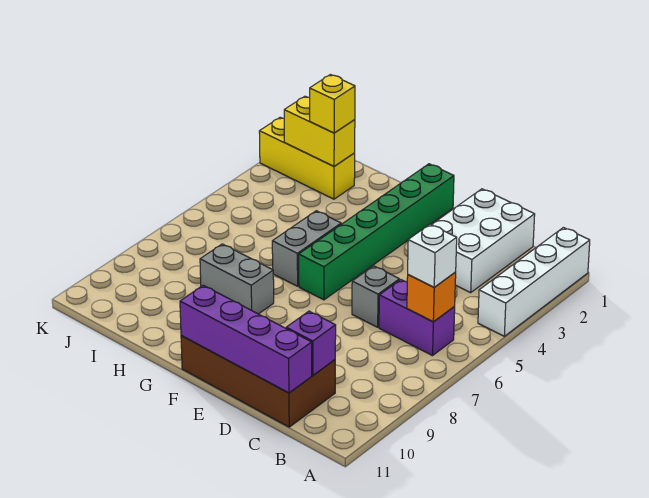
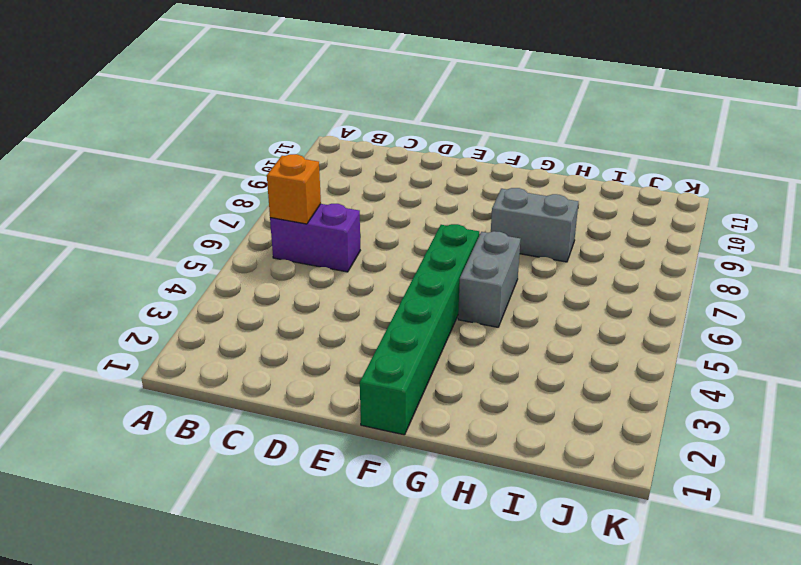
none -> white 1x4 brick [478,228,590,336]
none -> white 2x3 brick [432,189,535,293]
none -> brown 2x4 brick [181,336,335,427]

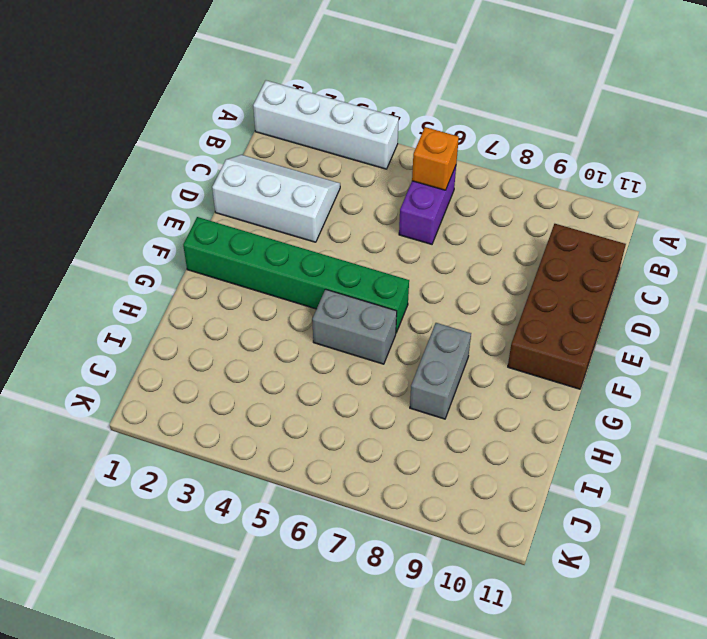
white 2x3 slope [212,155,340,242] -> white 2x3 brick [432,189,535,293]
none -> grey 1x1 brick [352,266,399,327]
none -> yellow 1x3 brick [259,117,355,199]
none -> purple 1x1 brick [286,311,336,375]

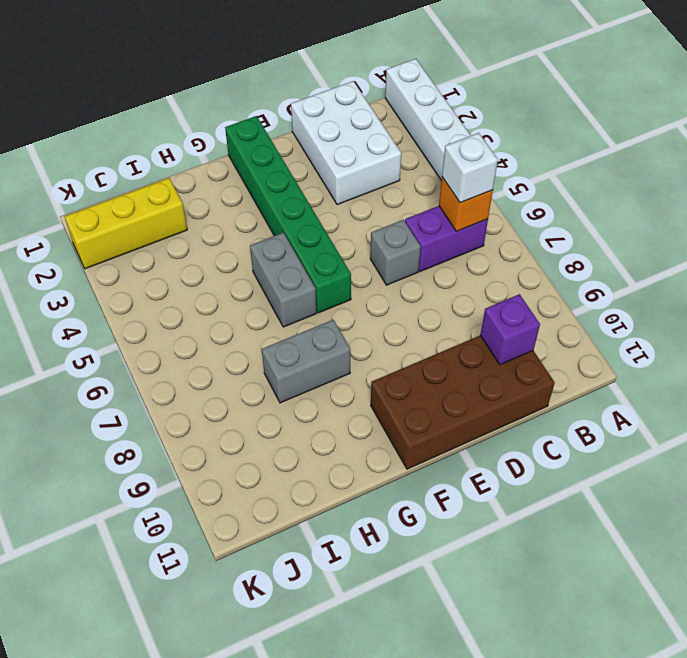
none -> purple 1x4 brick [180,285,312,393]
none -> yellow 1x2 brick [284,96,355,166]
none -> yellow 1x1 brick [310,75,355,133]

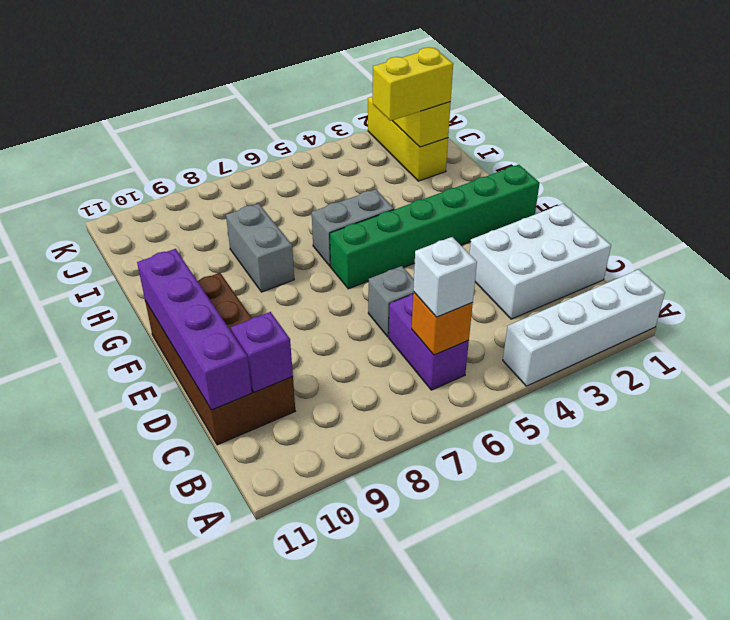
yellow 1x2 brick [373,47,453,121] -> yellow 1x1 brick [310,75,355,133]

